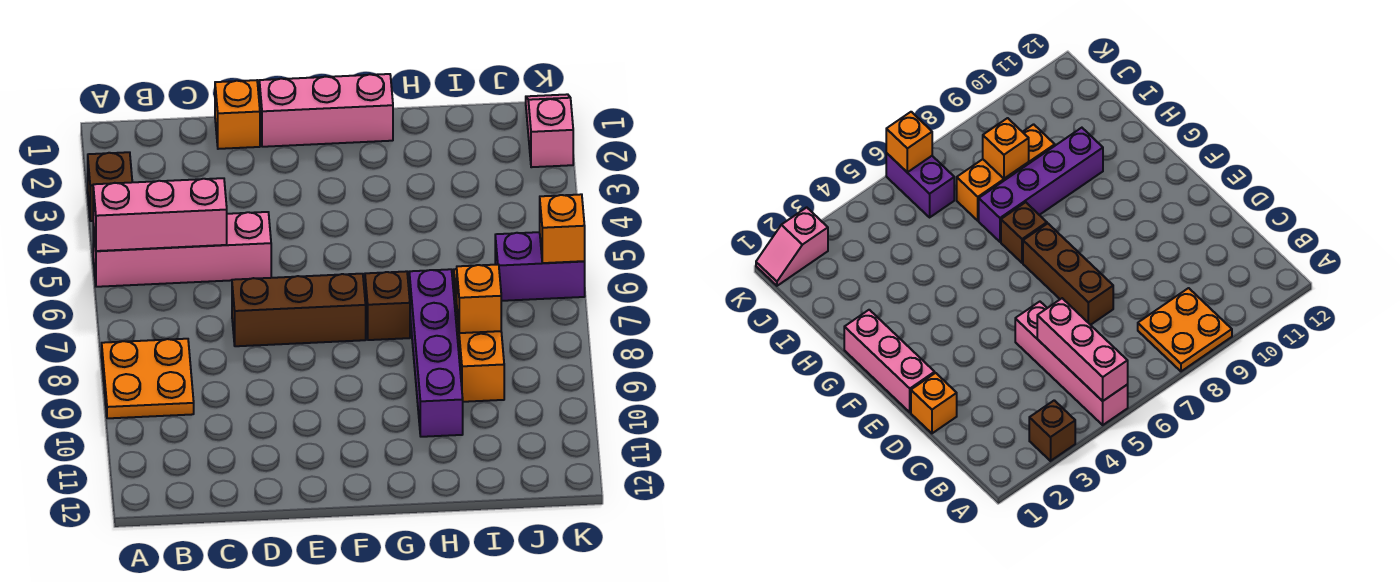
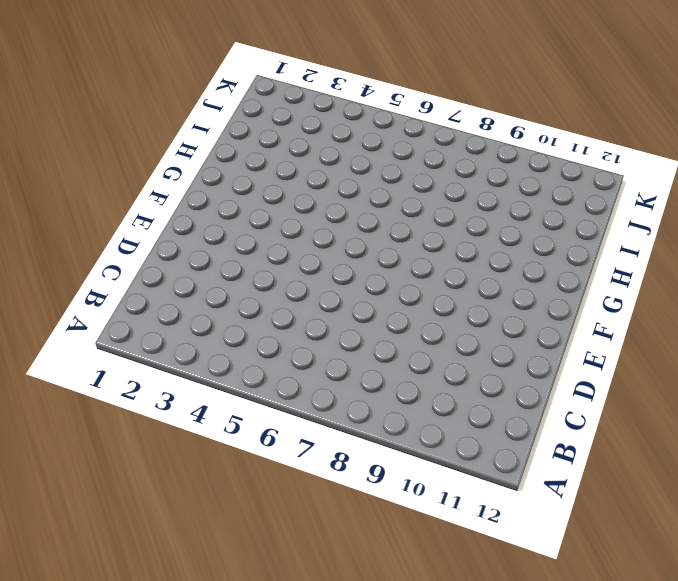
none -> brown 1x1 brick [88,152,132,221]
none -> pink 1x4 brick [93,212,271,287]
none -> orange 2x2 plate [102,339,194,418]

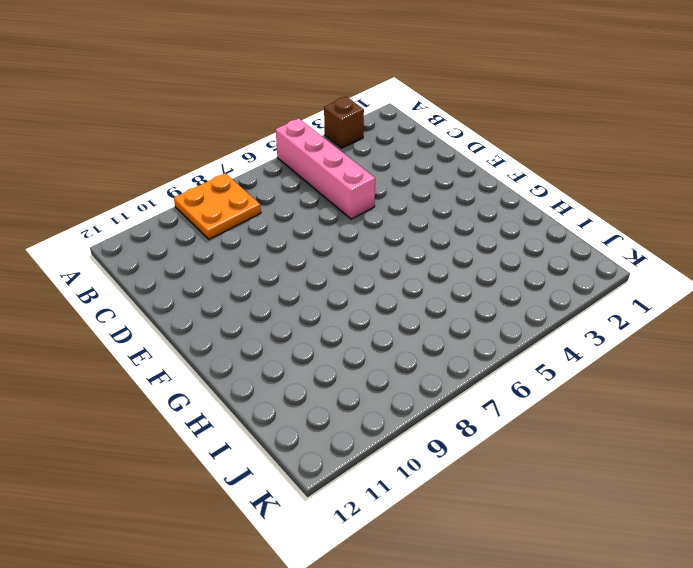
none -> orange 1x1 brick [215,80,260,149]
none -> brown 1x3 brick [232,274,366,346]
none -> pink 1x3 brick [259,74,393,147]

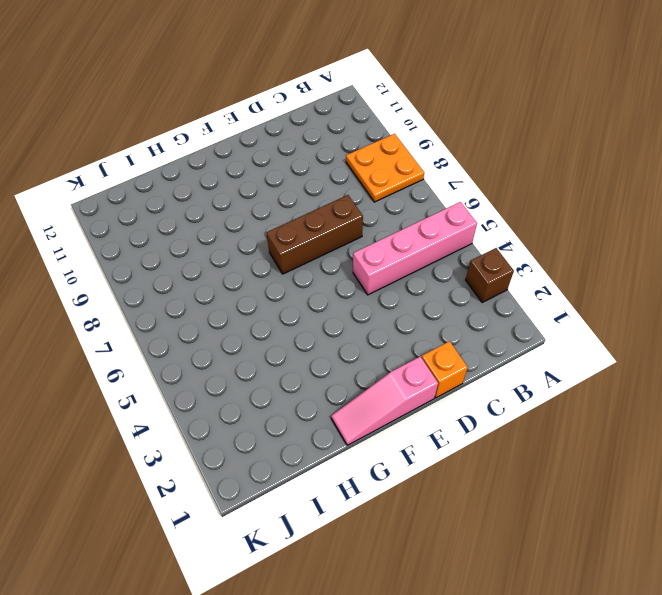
pink 1x3 slope [331,357,438,445] -> pink 1x3 brick [259,74,393,147]
none -> brown 1x1 brick [365,271,410,340]
none -> purple 1x4 brick [409,269,463,437]
none -> orange 1x3 brick [454,269,504,402]

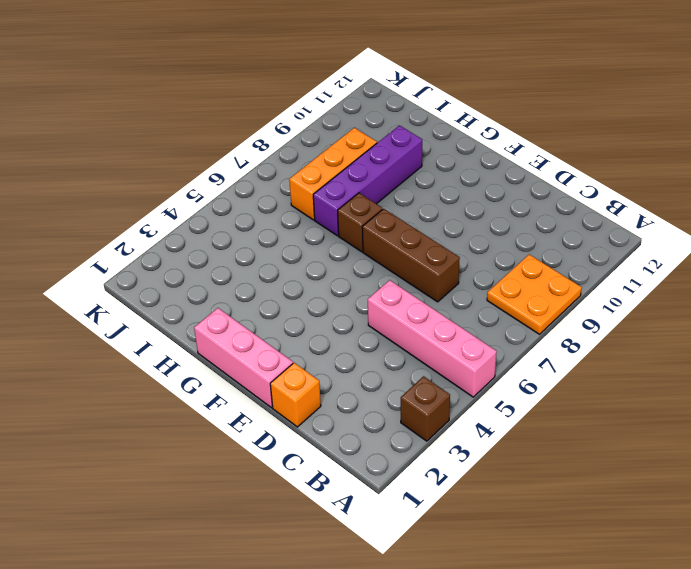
none -> purple 1x2 brick [495,232,585,301]
none -> pink 1x2 slope [526,94,573,167]
none -> pink 1x3 brick [93,178,227,251]

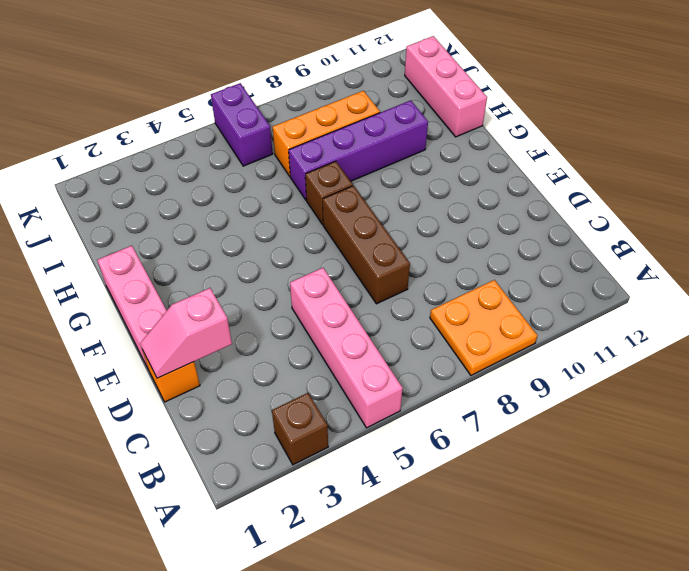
pink 1x2 slope [140,288,232,378] -> pink 1x2 slope moved to [526,94,573,167]
pink 1x3 brick [405,36,487,137] -> pink 1x3 brick moved to [93,178,227,251]
none -> orange 1x1 brick [457,264,501,333]
none -> orange 1x1 brick [540,194,585,263]

